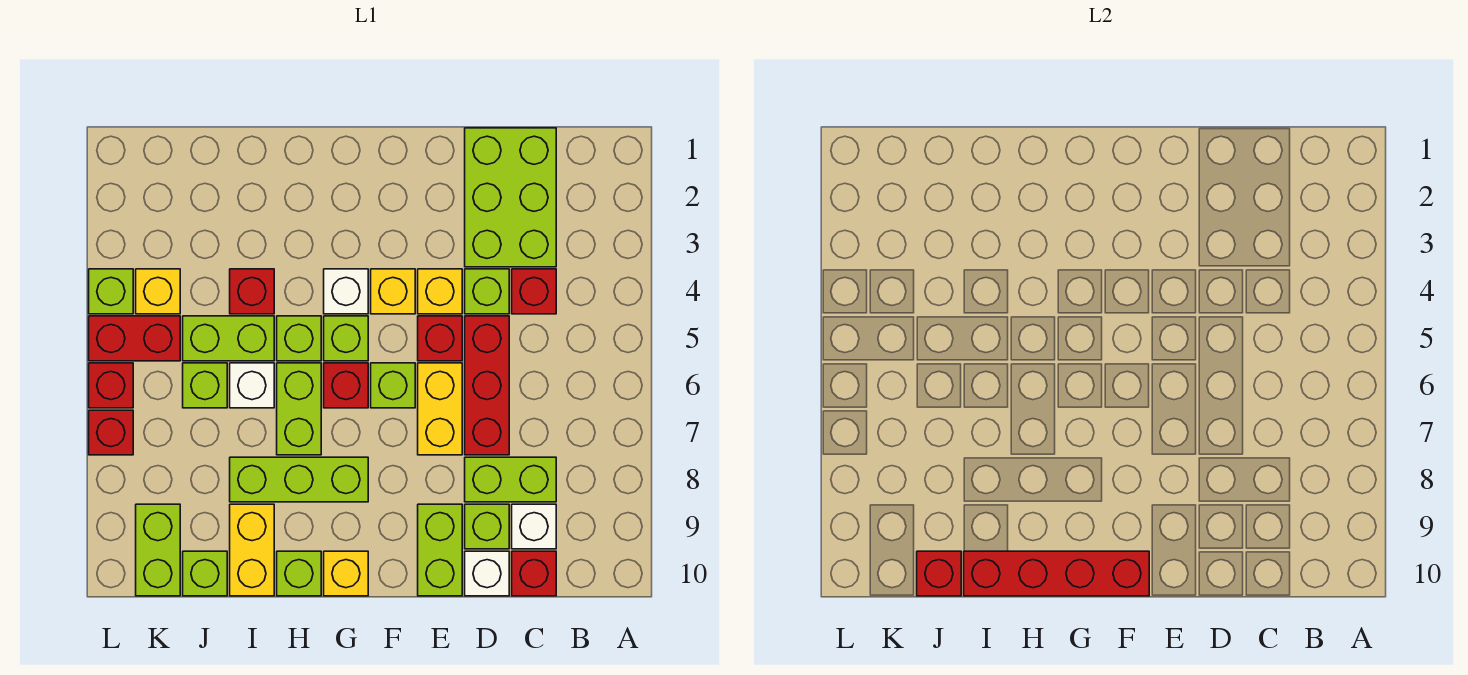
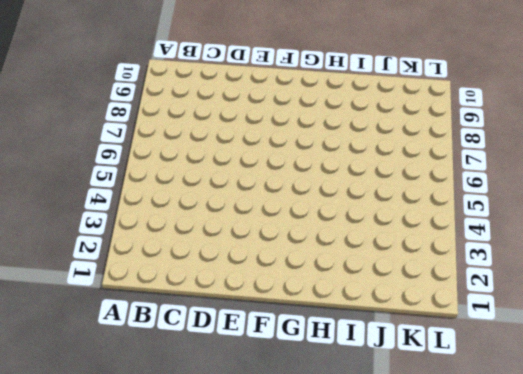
none -> lime 2x3 brick [465,128,556,267]
none -> red 1x1 brick [512,269,556,314]
none -> lime 1x2 brick [465,457,556,502]
none -> white 1x1 brick [512,504,556,549]

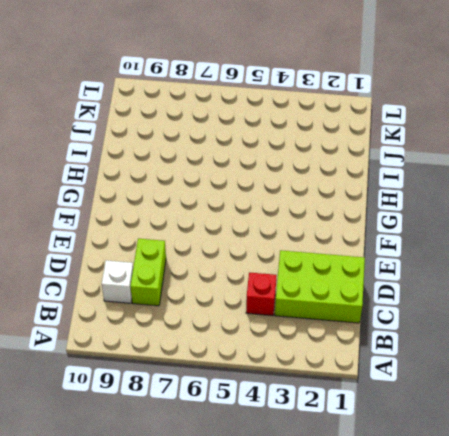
none -> red 1x1 brick [512,551,556,596]
none -> lime 1x1 brick [465,269,509,314]
none -> red 1x3 brick [465,316,509,455]
none -> lime 1x1 brick [465,504,509,549]

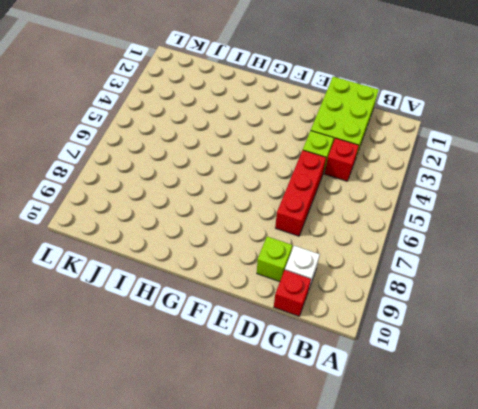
none -> lime 1x2 brick [465,457,556,502]
none -> white 1x1 brick [465,551,509,596]
none -> yellow 1x1 brick [418,269,462,314]
none -> red 1x1 brick [418,316,462,361]

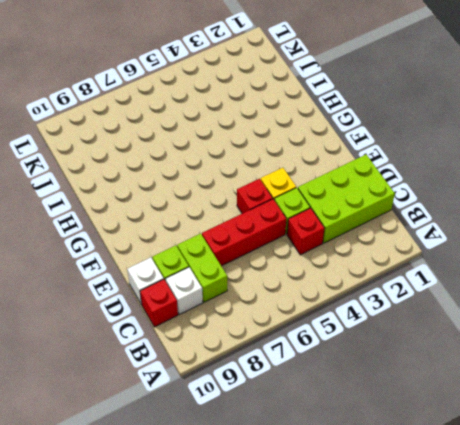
none -> yellow 1x2 brick [418,363,462,455]
none -> lime 1x2 brick [418,504,462,596]
none -> yellow 1x1 brick [371,269,415,314]
none -> lime 1x1 brick [371,363,415,408]

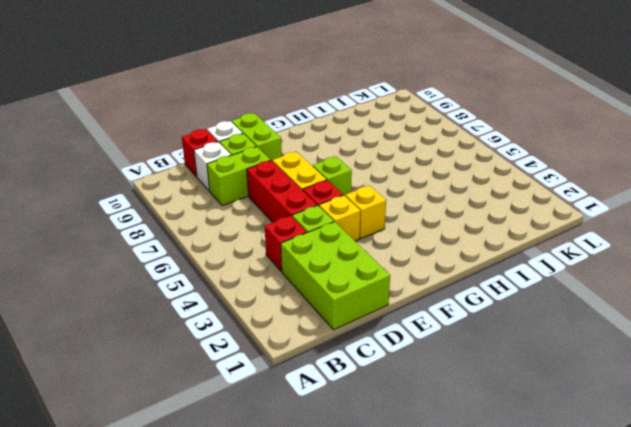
none -> white 1x1 brick [324,269,368,314]
none -> lime 1x1 brick [324,316,368,361]
none -> red 1x1 brick [324,363,368,408]
none -> lime 1x3 brick [230,457,368,502]

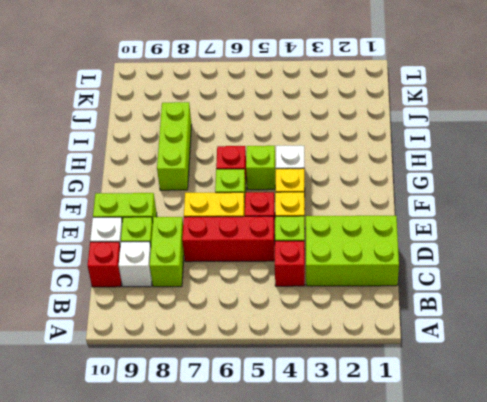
none -> yellow 1x1 brick [324,551,368,596]
none -> lime 1x1 brick [277,316,321,361]
none -> lime 1x2 brick [277,363,321,455]
none -> lime 1x1 brick [277,551,321,596]

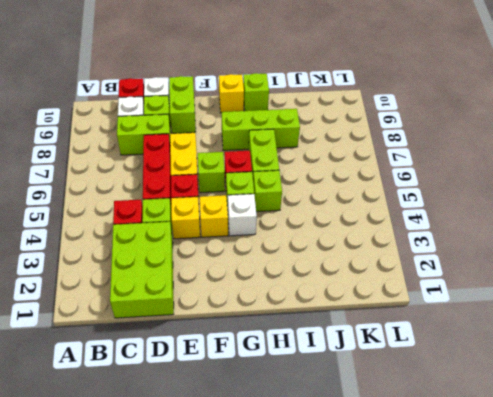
none -> red 1x1 brick [230,269,274,314]
none -> lime 1x2 brick [183,316,274,361]
none -> white 1x1 brick [230,363,274,408]
none -> yellow 1x2 brick [230,504,274,596]

